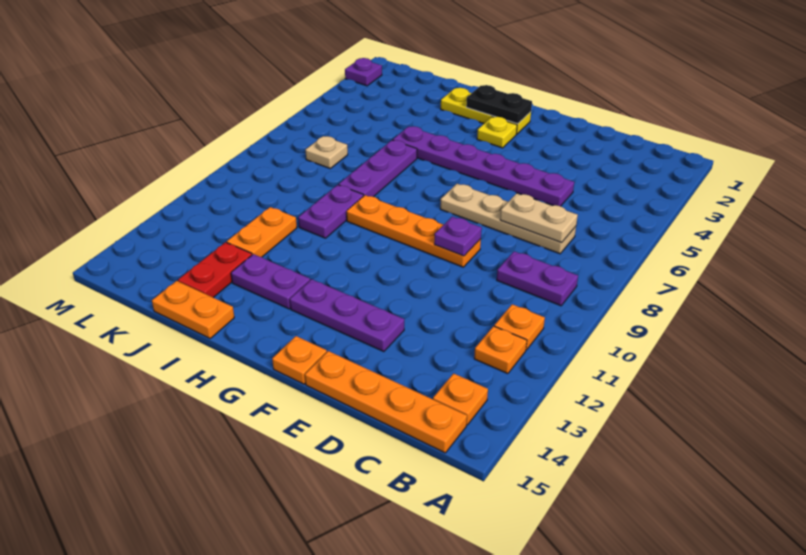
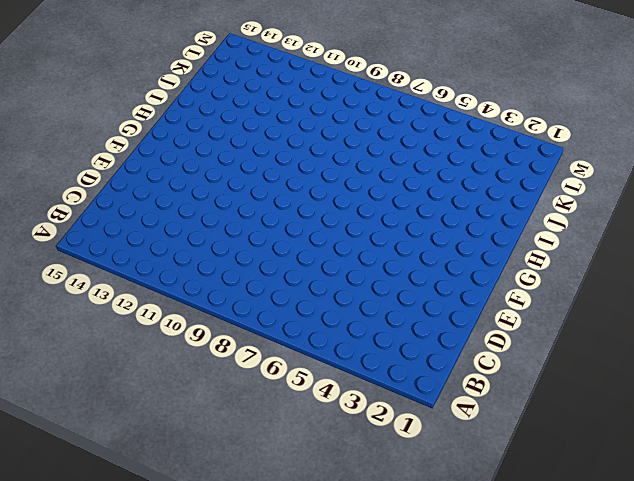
none -> purple 1x2 plate [497,251,578,306]
none -> orange 1x1 plate [494,304,545,350]
none -> orange 1x1 plate [474,326,527,374]

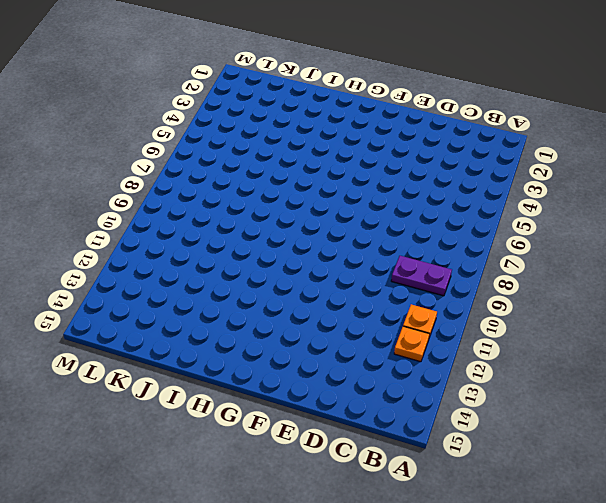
none -> orange 1x1 plate [433,373,488,425]
none -> orange 1x4 plate [305,351,467,453]
none -> tan 1x4 plate [440,184,576,254]

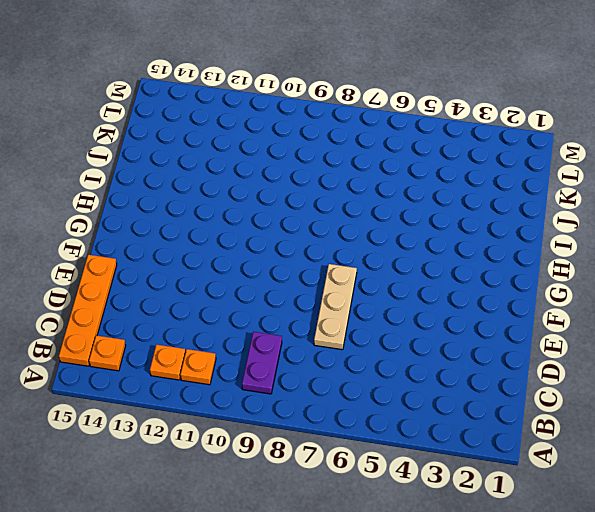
tan 1x3 plate [314,264,357,350] -> tan 1x4 plate [440,184,576,254]
none -> purple 1x6 plate [393,126,574,206]
none -> orange 1x4 plate [347,195,481,267]
none -> purple 1x3 plate [290,279,404,352]

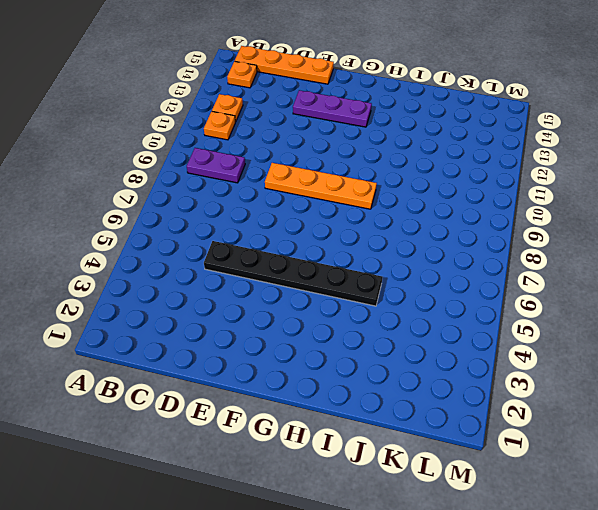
black 1x6 plate [204,241,382,306] -> purple 1x6 plate [393,126,574,206]
none -> tan 1x4 plate [440,184,576,254]
none -> orange 1x1 plate [272,336,327,384]
none -> yellow 1x3 plate [441,88,531,134]

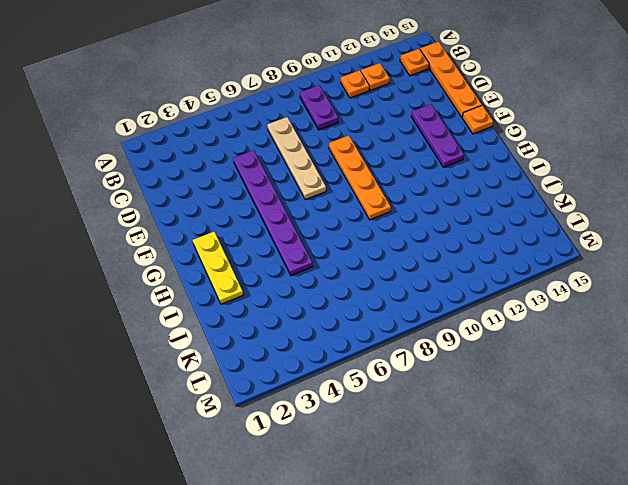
none -> yellow 1x1 plate [477,117,517,148]
none -> purple 1x2 plate [231,254,310,309]
none -> purple 1x3 plate [339,140,417,197]

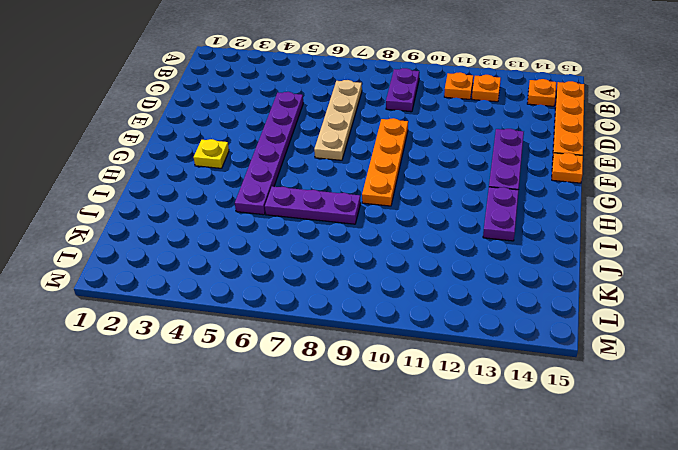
none -> yellow 1x3 plate [441,88,531,134]
none -> purple 1x2 plate [298,185,364,238]
none -> orange 1x2 plate [152,281,234,338]

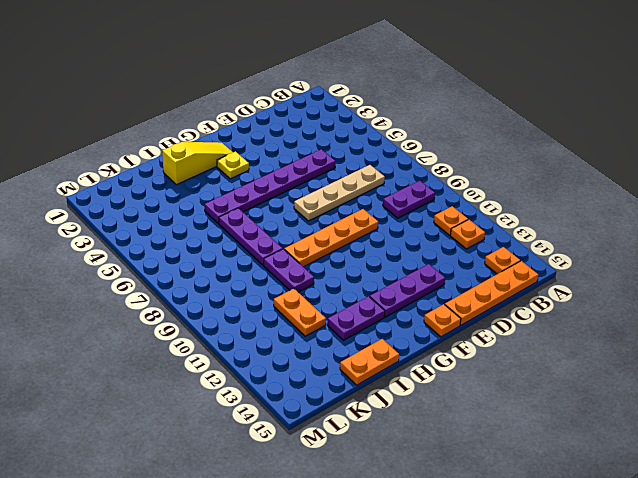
yellow 1x3 slope [162,142,233,185] -> yellow 1x3 plate [441,88,531,134]
none -> red 1x2 plate [178,242,252,298]
none -> tan 1x1 plate [306,136,348,168]
none -> purple 1x1 plate [345,58,382,86]

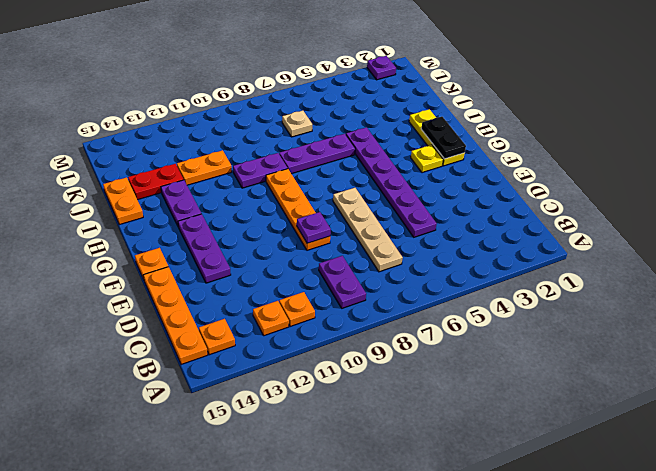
none -> tan 1x2 plate [500,193,578,243]

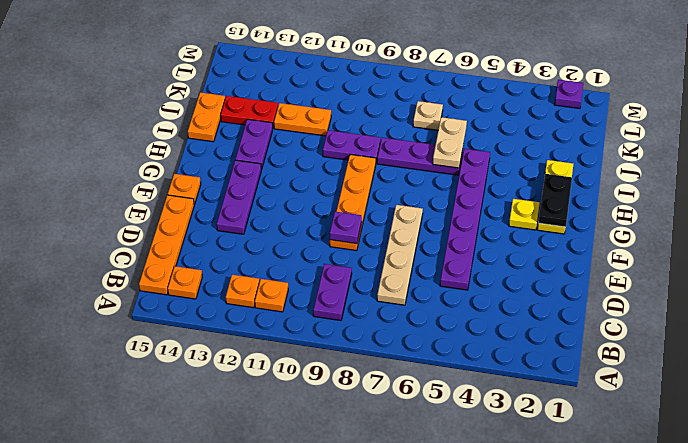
tan 1x2 plate [433,117,467,168] -> tan 1x2 plate moved to [500,193,578,243]

